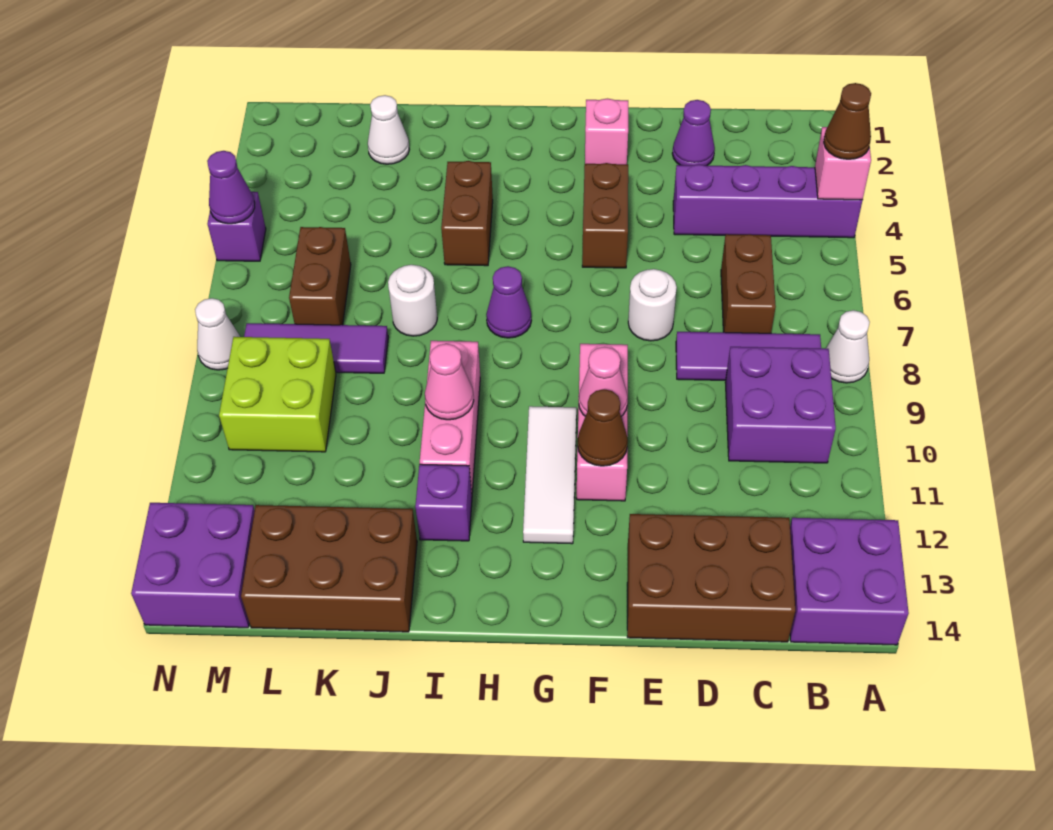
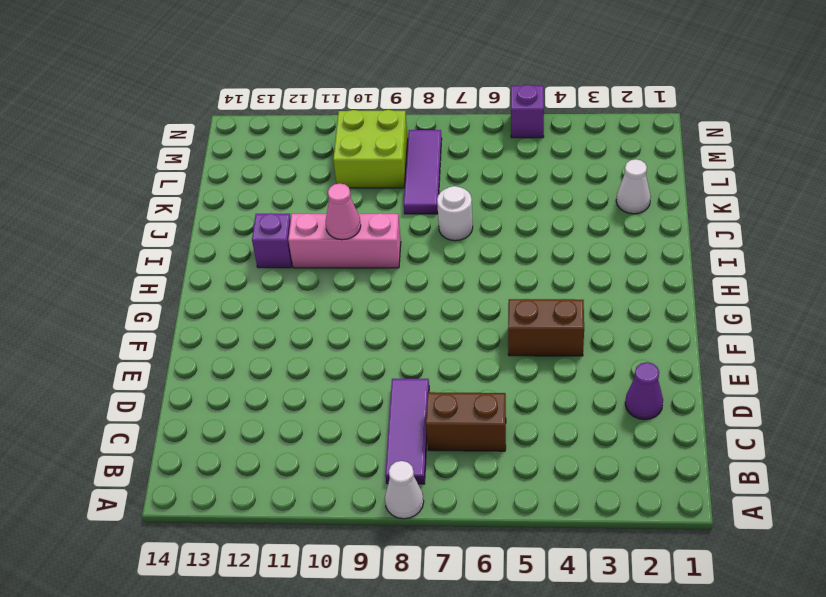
none -> purple 1x4 brick [673,164,862,238]
none -> purple 2x2 brick [790,518,909,645]
none -> purple 2x2 brick [725,347,836,463]
none -> brown 2x3 brick [627,514,795,642]

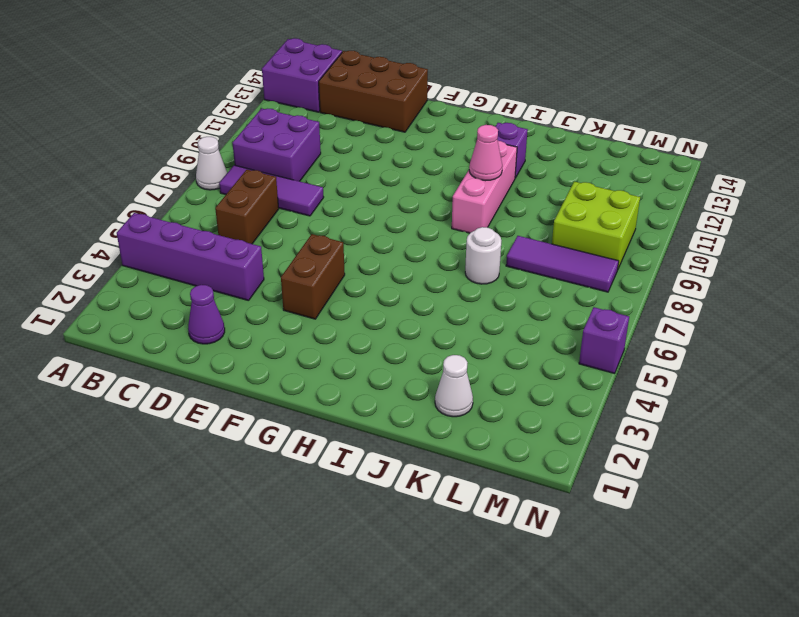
none -> white 1x1 round brick [628,269,677,341]
none -> pink 1x1 brick [585,99,628,164]
none -> pink 1x3 brick [577,344,628,501]
none -> white 1x3 tile [523,406,576,544]

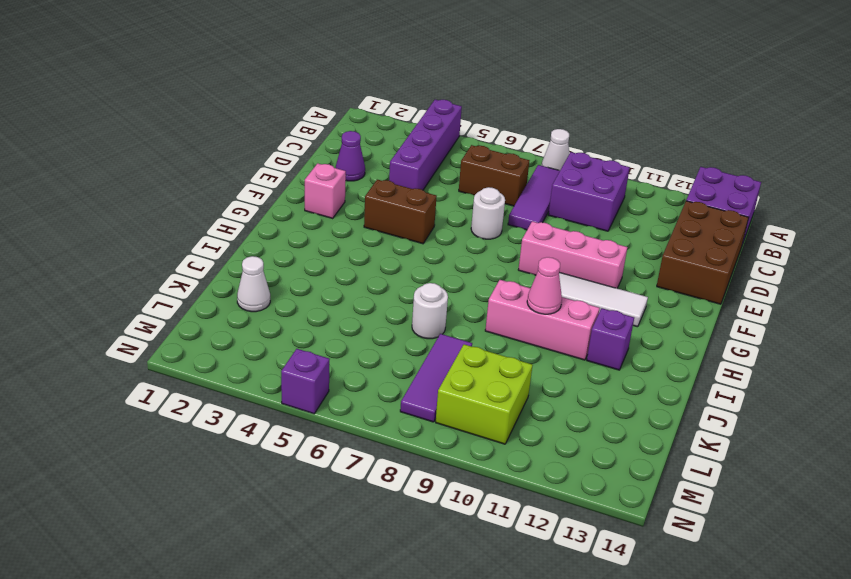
none -> purple 1x1 cone [486,266,532,338]
none -> brown 1x2 brick [441,161,493,266]
none -> brown 2x3 brick [241,505,417,632]
none -> brown 1x2 brick [289,227,351,325]

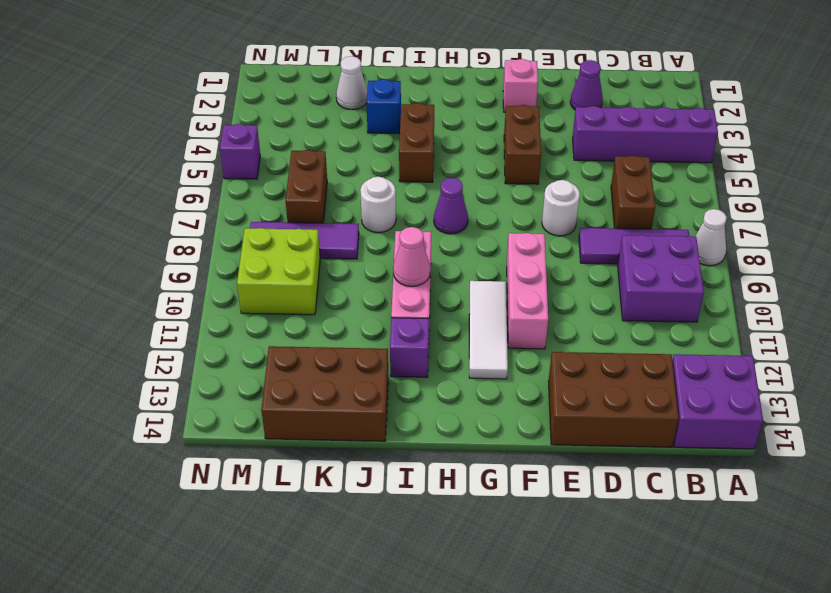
blue 1x1 brick [367,79,401,134] -> none
none -> purple 2x2 brick [131,503,255,628]
none -> white 1x1 cone [195,298,240,370]
none -> pink 1x1 brick [815,127,871,200]
none -> pink 1x1 cone [579,347,628,416]

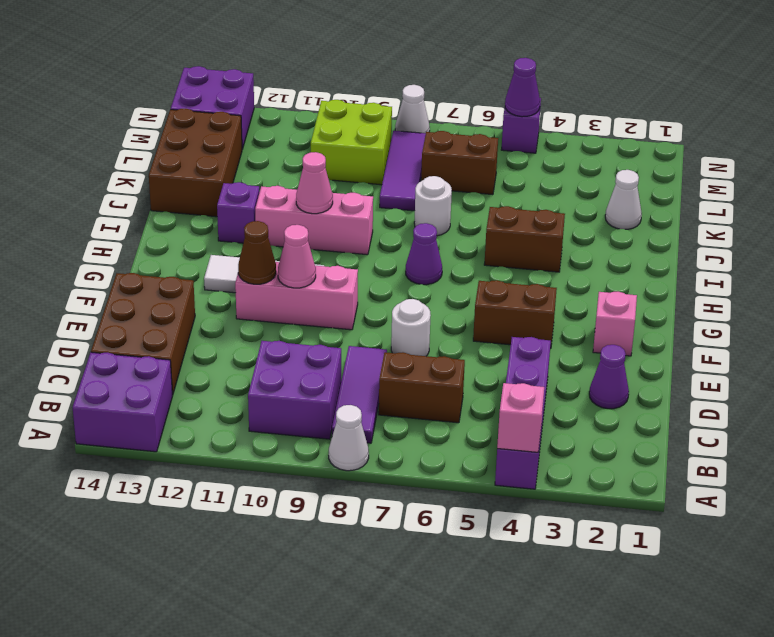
none -> brown 1x1 cone [824,83,871,159]

